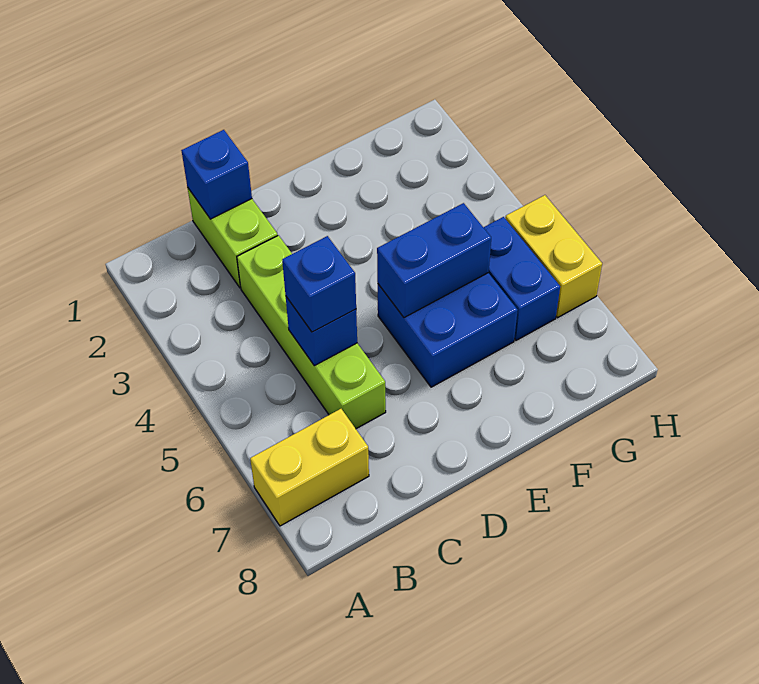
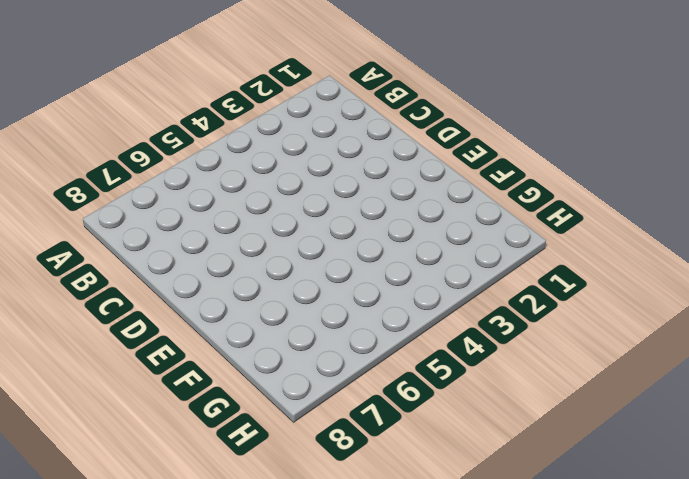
none -> yellow 1x2 brick [250,409,369,526]
none -> lime 1x2 brick [187,187,278,288]

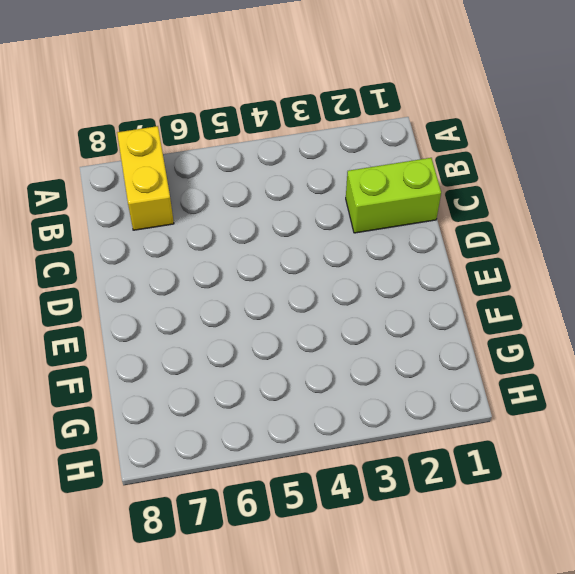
none -> lime 1x4 brick [237,235,386,429]
none -> blue 2x2 brick [378,273,518,387]

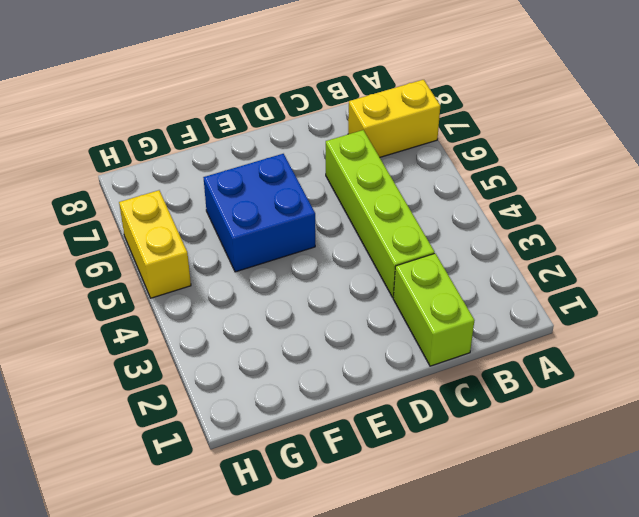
none -> blue 1x2 brick [483,217,560,340]
none -> blue 1x1 brick [181,130,252,219]

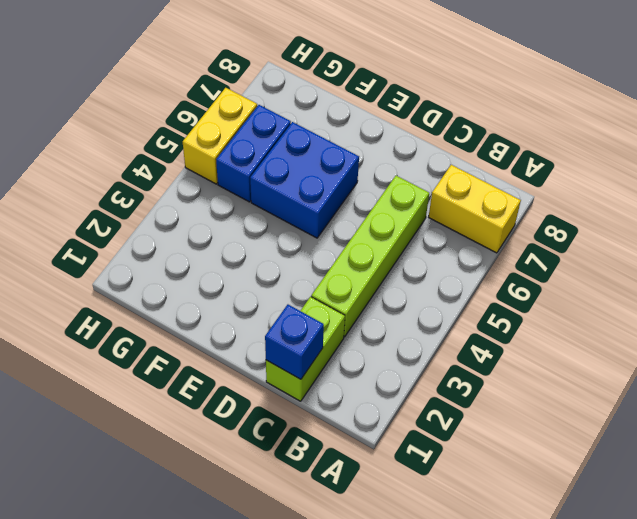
none -> blue 1x1 brick [286,297,357,366]
none -> blue 1x2 brick [377,203,491,318]

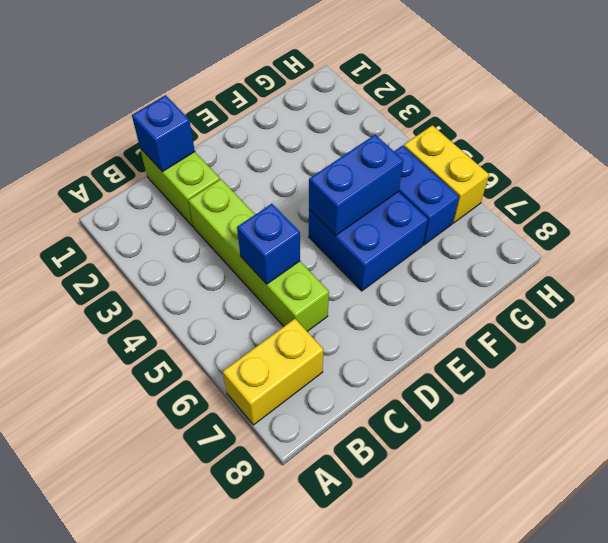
none -> blue 1x1 brick [282,236,356,332]

